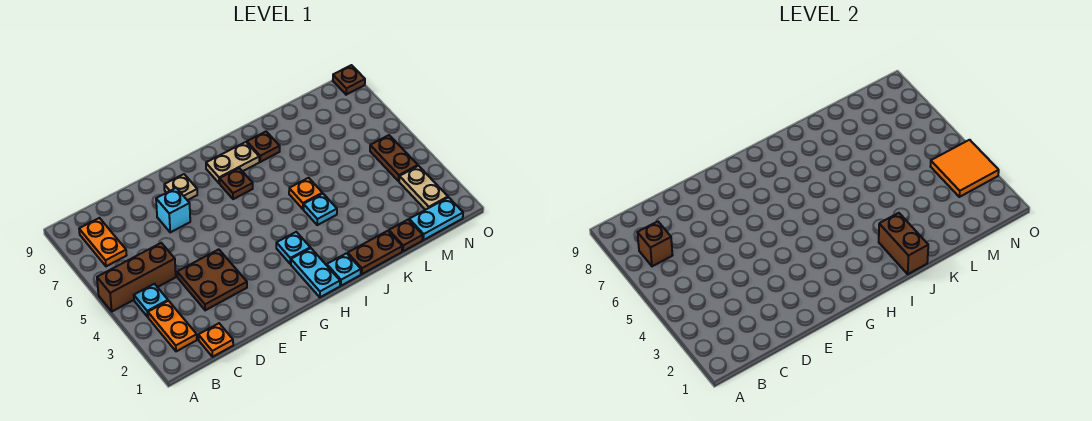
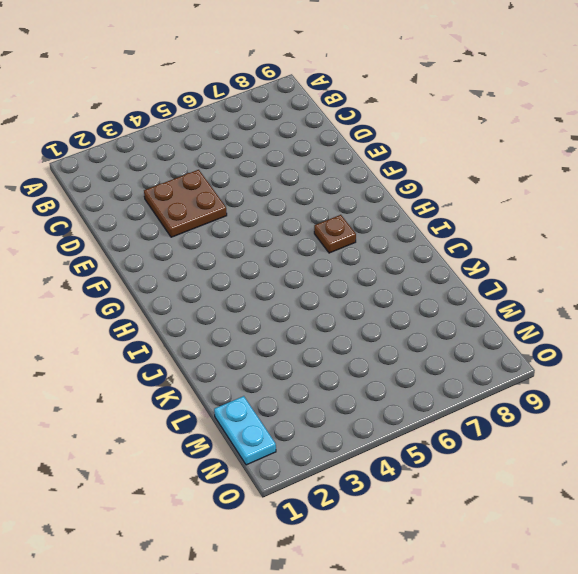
none -> brown 1x3 brick [97,243,176,311]
none -> orange 1x2 plate [148,301,197,351]
none -> cyan 1x1 plate [134,284,168,317]

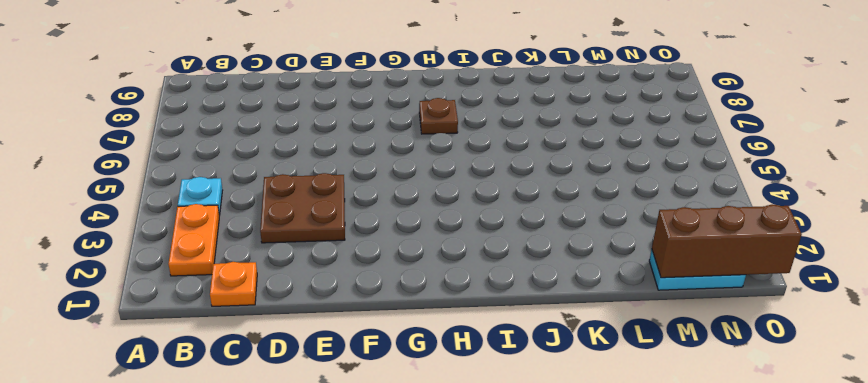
brown 1x3 brick [652,204,802,278] -> brown 1x3 brick moved to [97,243,176,311]
none -> orange 1x2 plate [79,218,127,266]
none -> cyan 1x1 brick [156,188,190,232]
none -> tan 1x1 plate [164,174,197,200]

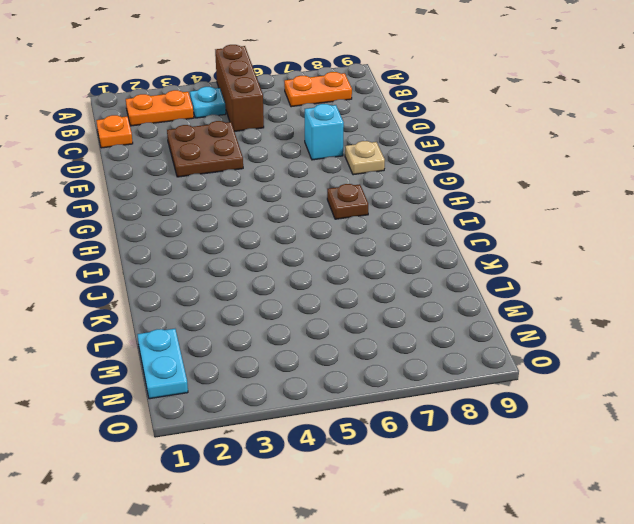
none -> cyan 1x2 plate [291,248,340,297]
none -> cyan 1x1 plate [276,232,310,264]
none -> tan 1x2 plate [206,142,259,183]

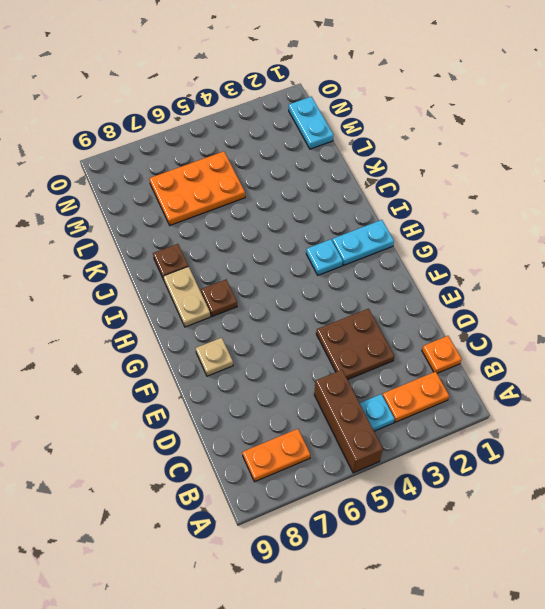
orange 2x3 plate [149,151,245,225] -> none
none -> cyan 1x1 brick [156,188,190,232]
none -> cyan 1x1 plate [327,253,361,286]
none -> brown 1x2 plate [348,231,402,274]

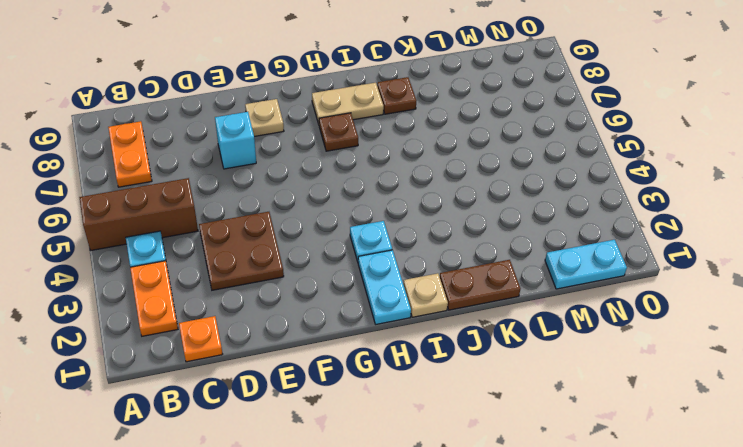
tan 1x1 plate [403,273,448,317] -> cyan 1x1 plate [327,253,361,286]
none -> cyan 1x1 plate [303,194,337,225]
none -> orange 1x1 plate [289,178,322,209]
none -> brown 1x1 plate [389,220,423,251]

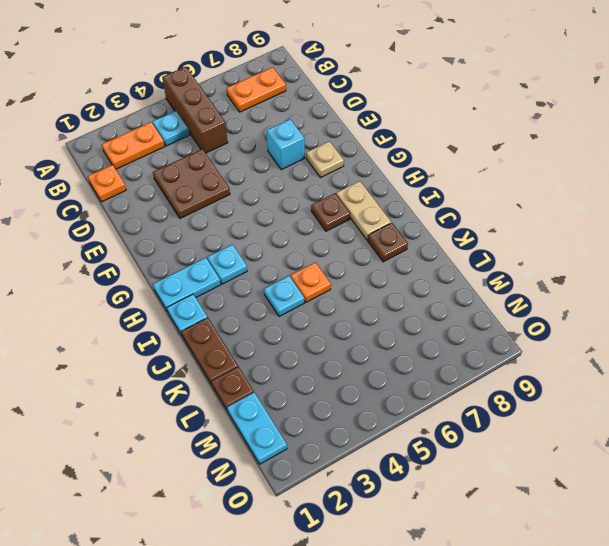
none -> tan 1x2 plate [399,166,448,210]
none -> brown 1x2 plate [370,135,418,181]
none -> brown 1x1 plate [333,65,365,95]

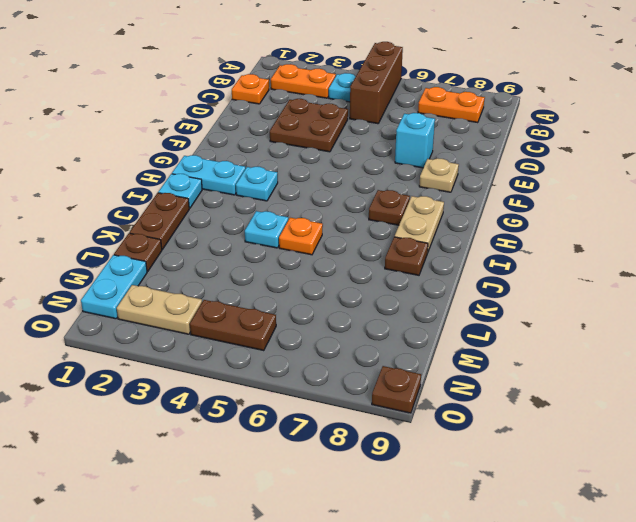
none -> brown 1x1 brick [637,221,673,266]
none -> brown 1x2 brick [879,213,928,274]
none -> orange 2x2 tile [931,140,999,197]

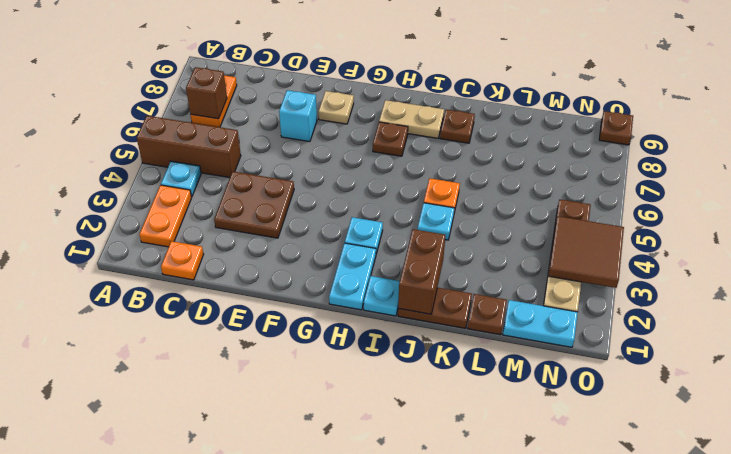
brown 2x2 tile [548,216,624,288] -> orange 2x2 tile [931,140,999,197]

